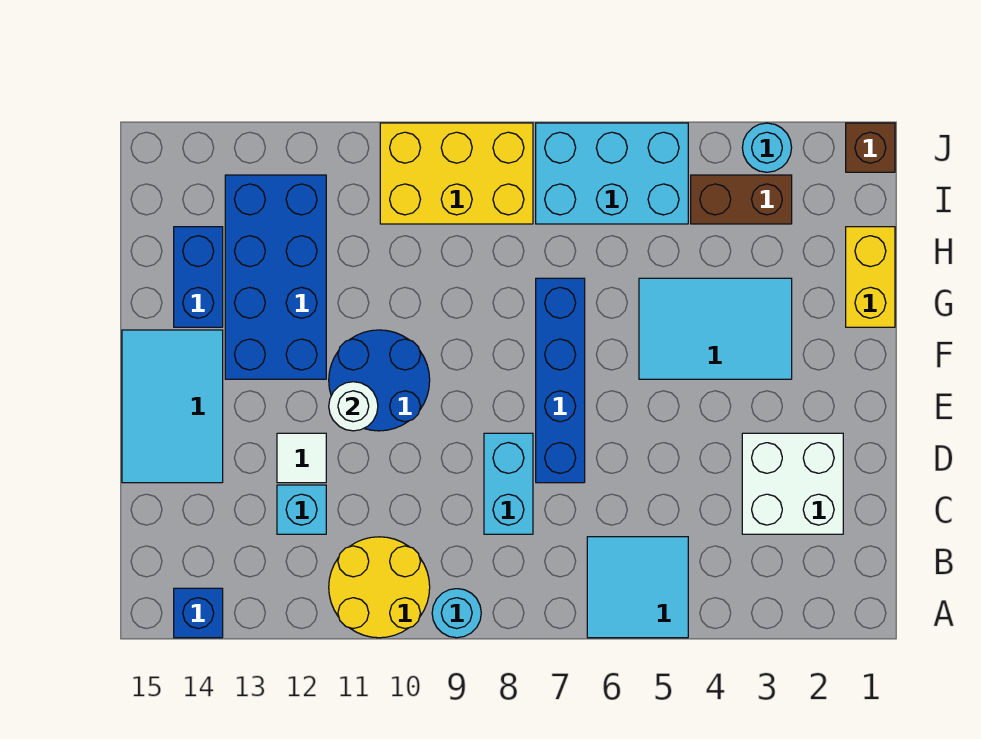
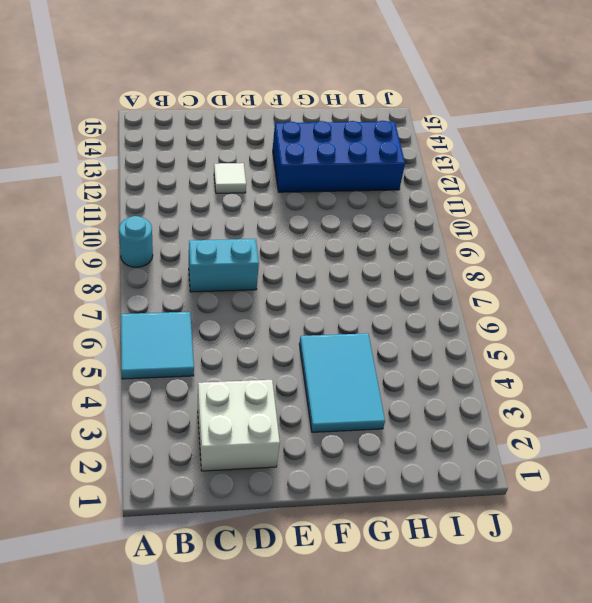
none -> yellow 2x2 round brick [329,537,430,638]
none -> blue 1x1 brick [174,588,223,638]
none -> cyan 1x1 brick [277,485,326,534]

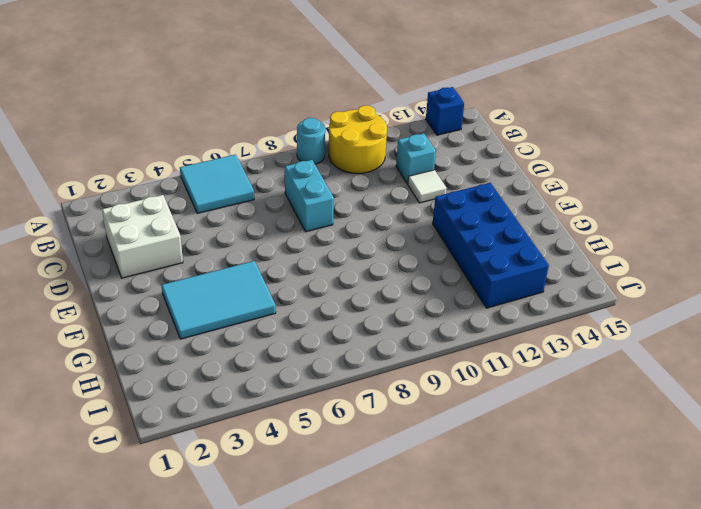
none -> blue 1x4 brick [536,278,585,483]
none -> cyan 2x3 tile [122,330,223,483]
none -> blue 2x2 round brick [329,330,430,431]

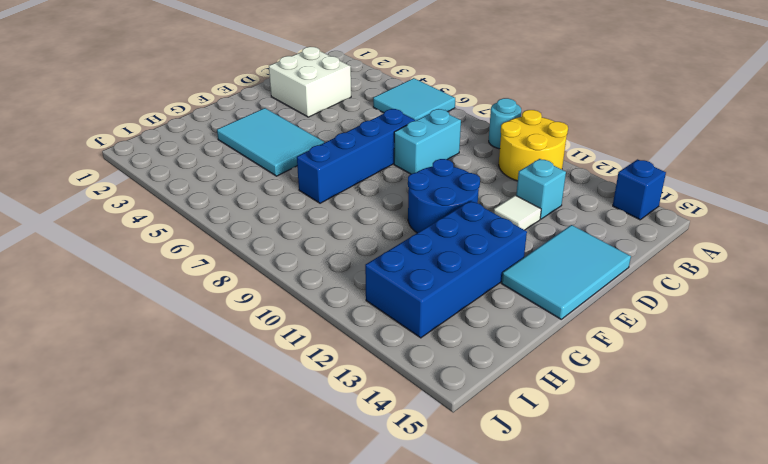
none -> yellow 1x2 brick [846,227,895,327]
none -> blue 1x2 brick [174,227,223,327]
none -> brown 1x2 brick [691,175,792,224]

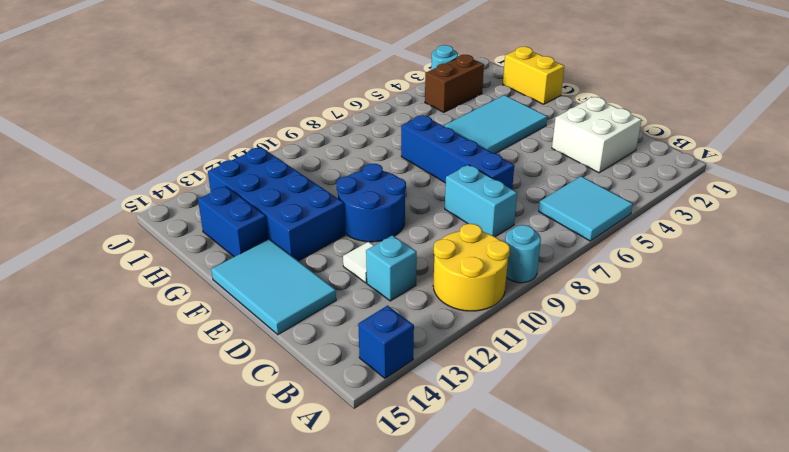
none -> cyan 2x3 brick [536,123,688,224]
none -> yellow 2x3 brick [380,123,533,224]
none -> brown 1x1 brick [846,123,895,172]

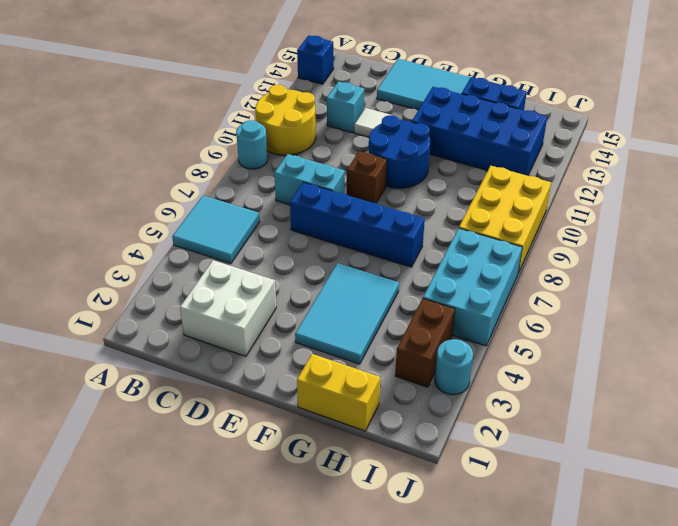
brown 1x1 brick [347,151,387,203] -> brown 1x1 brick moved to [846,123,895,172]
none -> white 1x1 round brick [329,382,378,431]

